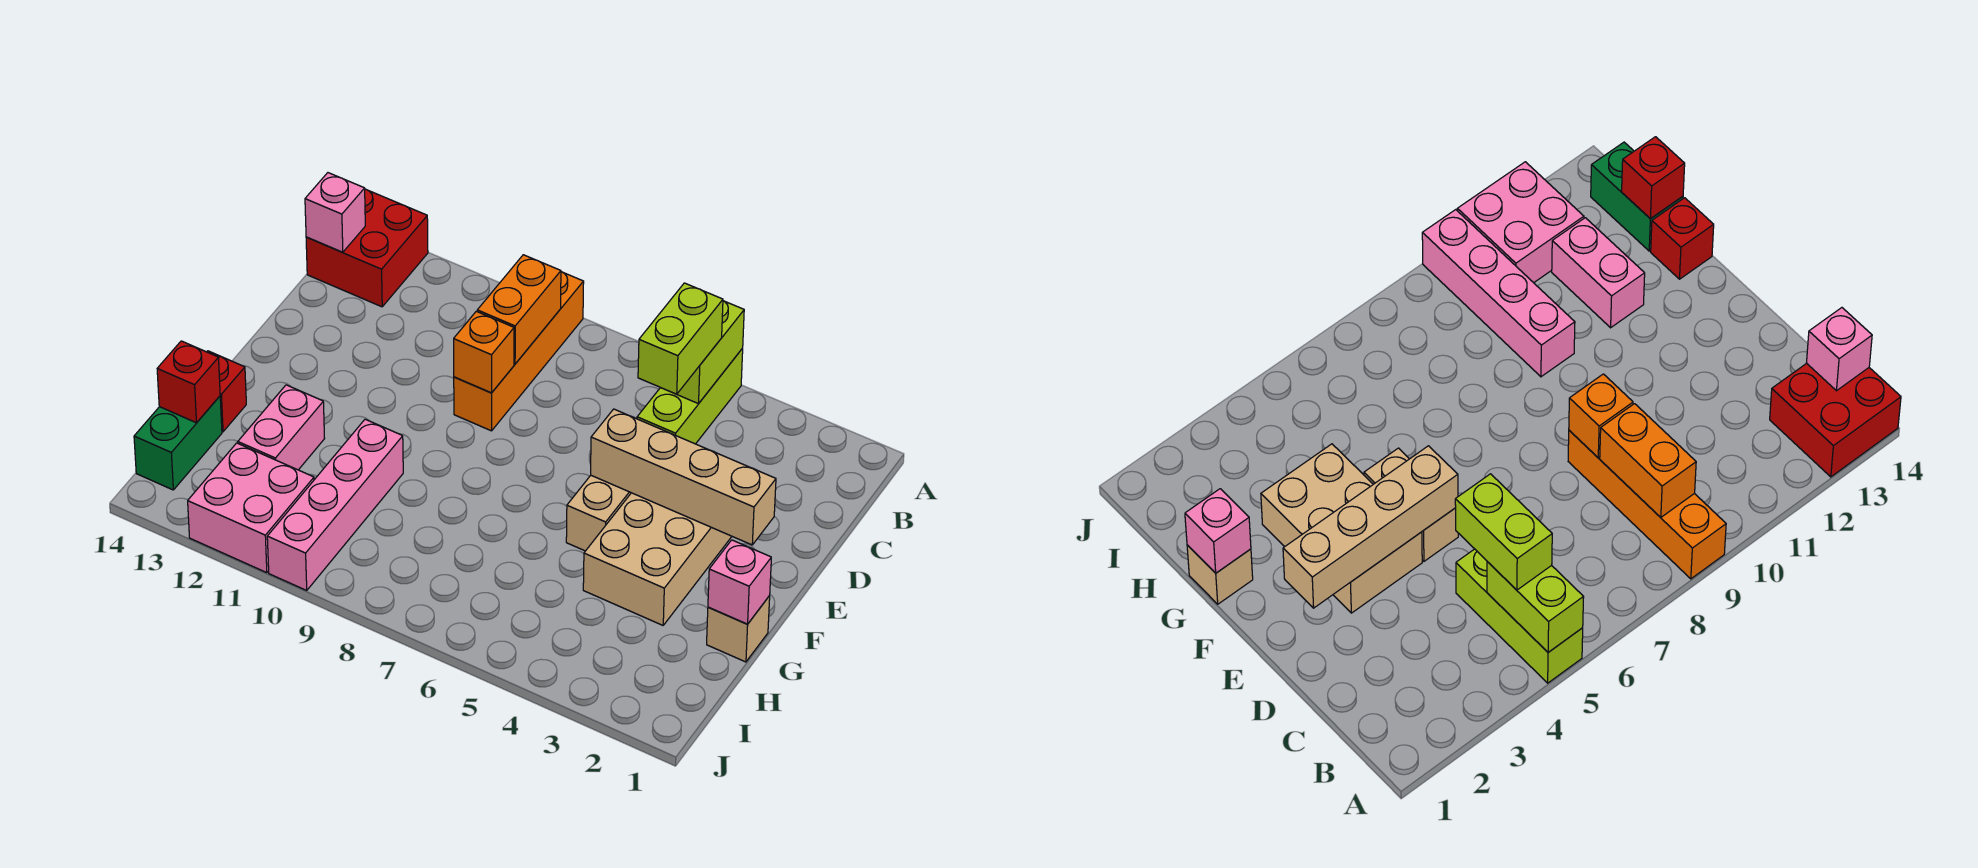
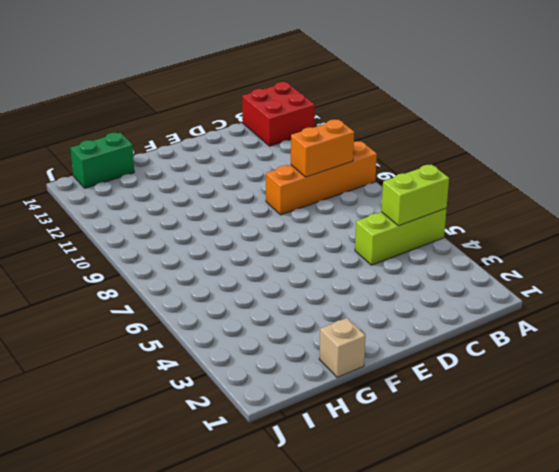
none -> tan 2x3 brick [583,493,732,625]
none -> tan 1x2 brick [566,475,631,551]
none -> pink 1x4 brick [267,419,403,590]

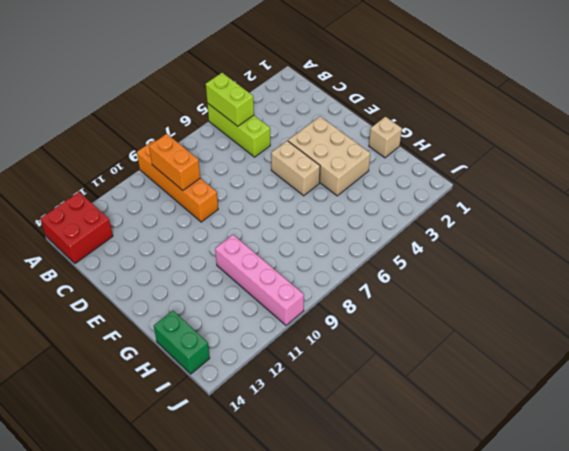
none -> pink 1x2 brick [238,385,325,470]
none -> red 1x1 brick [207,351,246,432]
none -> pink 2x2 brick [188,443,314,573]

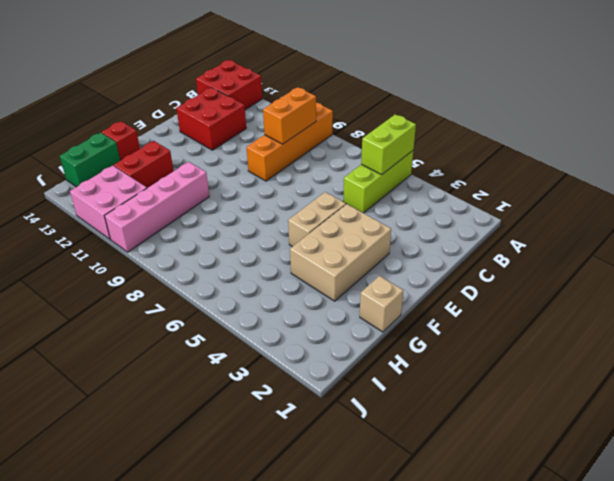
red 2x2 brick [176,88,246,150] -> none
red 1x2 brick [114,141,174,188] -> pink 1x2 brick [238,385,325,470]
none -> pink 1x1 brick [305,173,365,252]
none -> orange 1x1 brick [454,311,514,393]
none -> tan 1x4 brick [591,409,776,545]

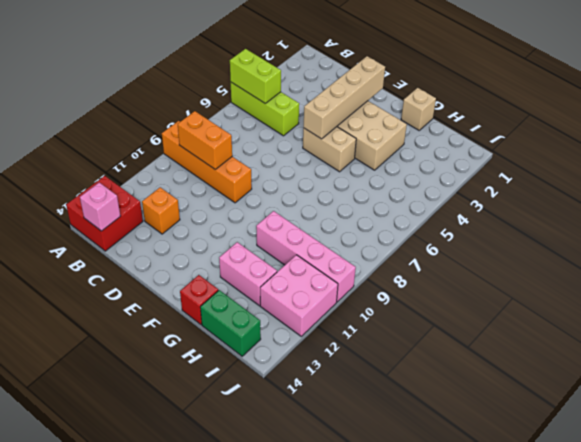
orange 1x1 brick [142,187,180,234] -> orange 1x1 brick moved to [454,311,514,393]
none -> pink 1x1 brick [708,540,771,624]
none -> red 1x1 brick [157,341,220,423]
none -> lime 1x2 brick [638,283,723,394]

